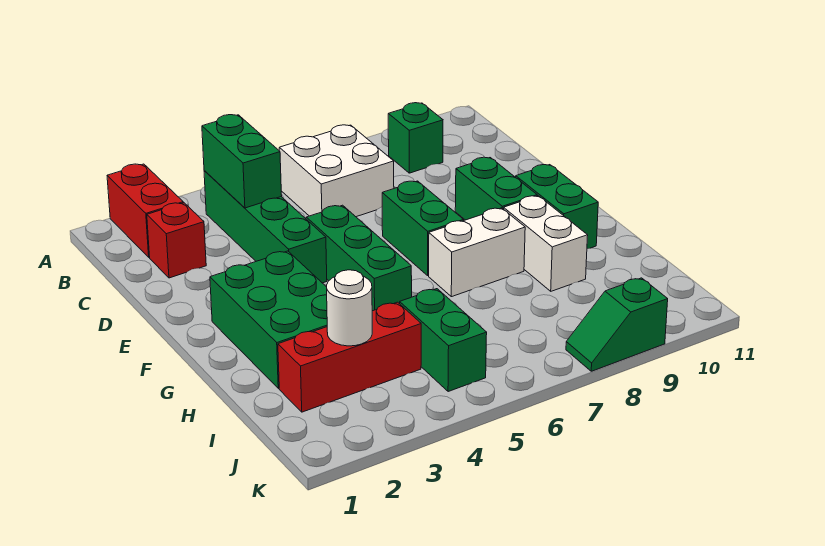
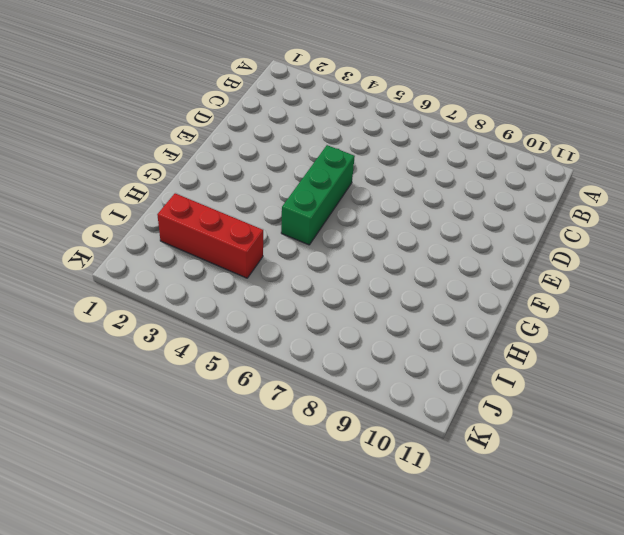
none -> red 1x2 brick [107,164,183,257]
none -> green 1x4 brick [204,171,327,283]
none -> white 2x2 brick [279,125,394,217]

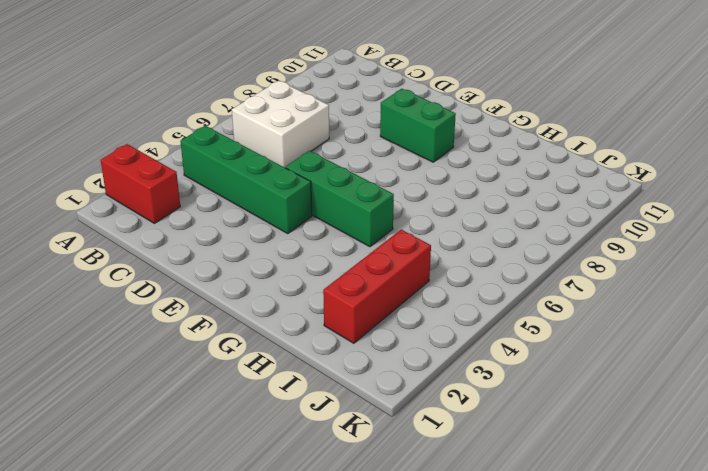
none -> green 1x1 brick [388,103,443,173]
none -> red 1x1 brick [147,203,206,278]
none -> green 1x2 brick [382,181,464,275]

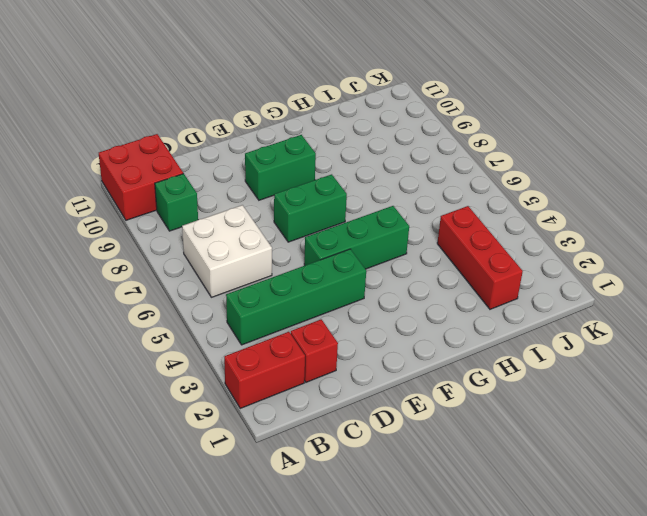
red 2x2 brick [99,134,183,220] -> none
none -> green 2x3 brick [210,251,327,388]
none -> green 1x2 brick [516,165,598,249]
none -> white 1x2 brick [429,208,525,297]

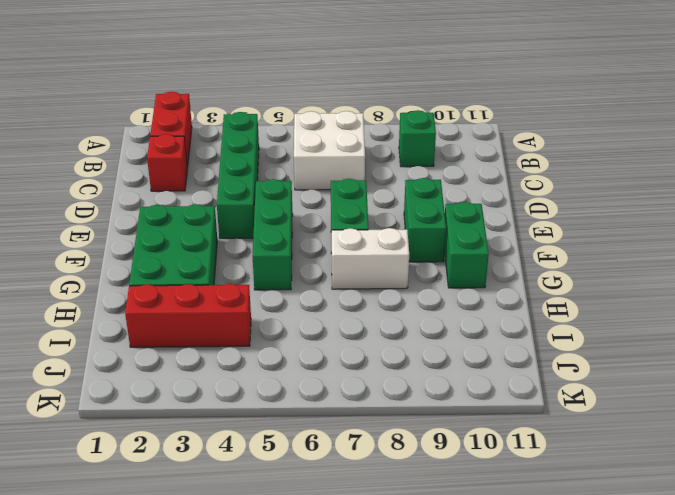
none -> white 1x2 brick [504,196,588,291]
none -> green 1x2 brick [400,289,487,392]
none -> green 1x2 slope [566,278,668,371]

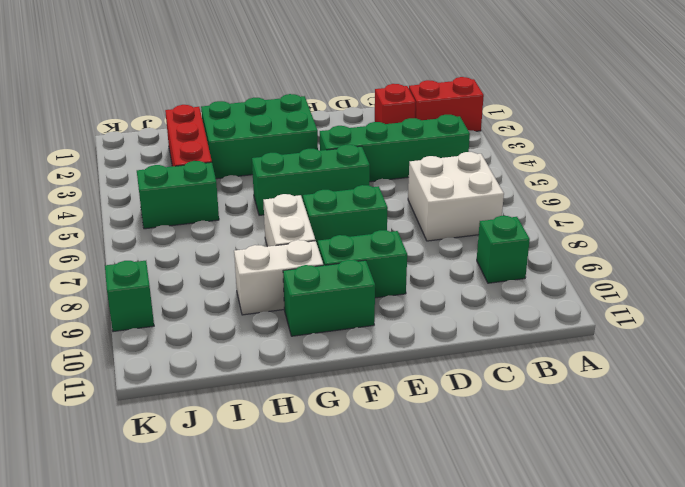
none -> green 1x2 brick [202,115,282,208]
none -> white 1x1 round brick [327,270,372,346]

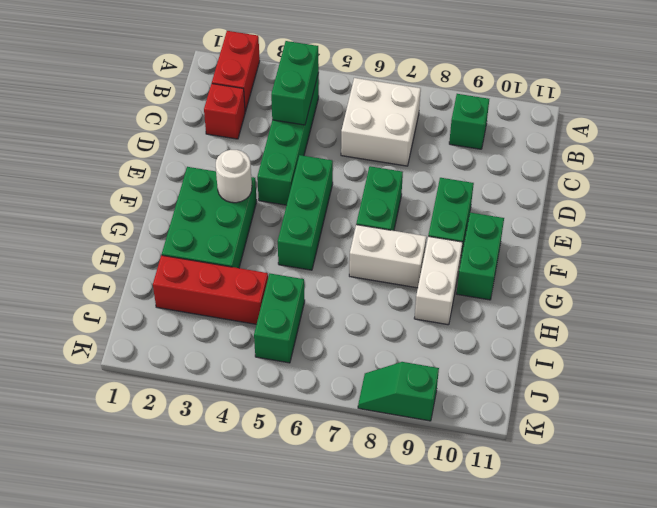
white 1x1 round brick [216,150,252,203] -> white 1x1 round brick moved to [327,270,372,346]

